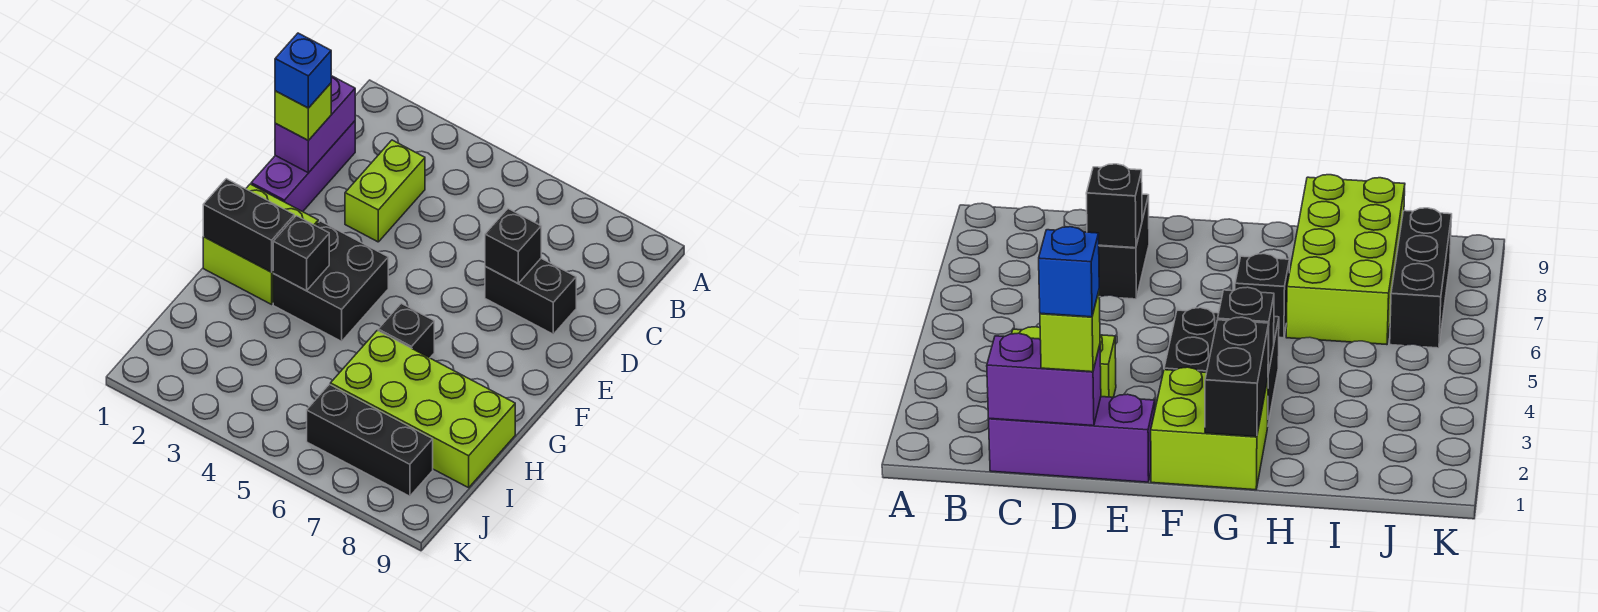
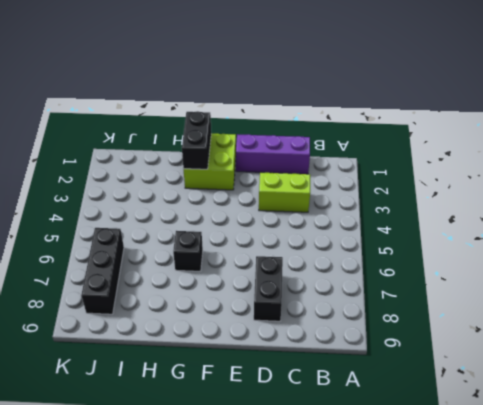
none -> black 2x2 brick [273,221,388,341]
none -> lime 2x4 brick [330,330,515,488]
none -> purple 1x2 brick [275,76,355,173]

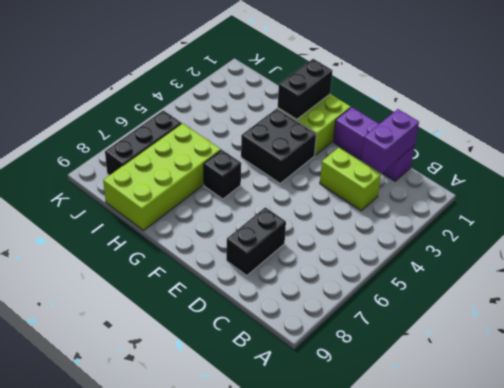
purple 1x2 brick [361,109,419,173] -> purple 1x2 brick turned to [275,76,355,173]
none -> black 1x1 brick [485,209,541,283]
none -> black 1x1 brick [273,216,329,291]
none -> lime 1x1 brick [275,83,331,140]

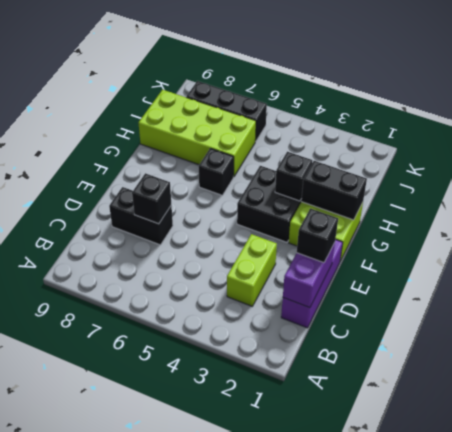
black 1x1 brick [297,208,338,263] -> lime 1x1 brick [275,83,331,140]
none -> blue 1x1 brick [275,33,331,108]

